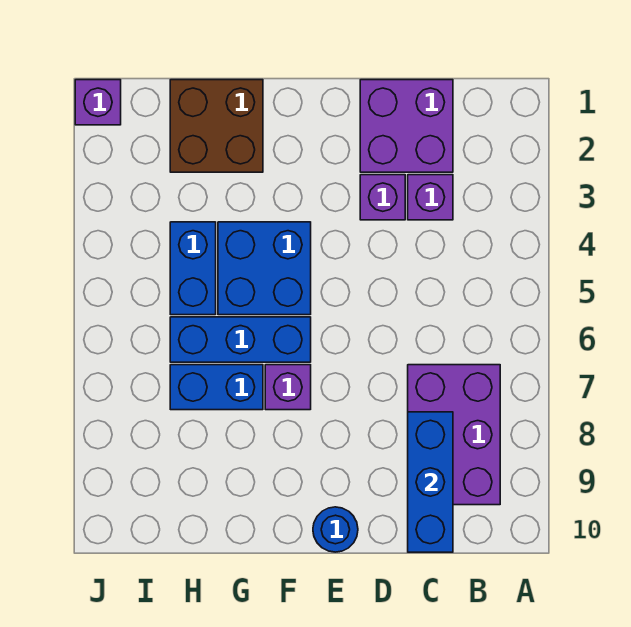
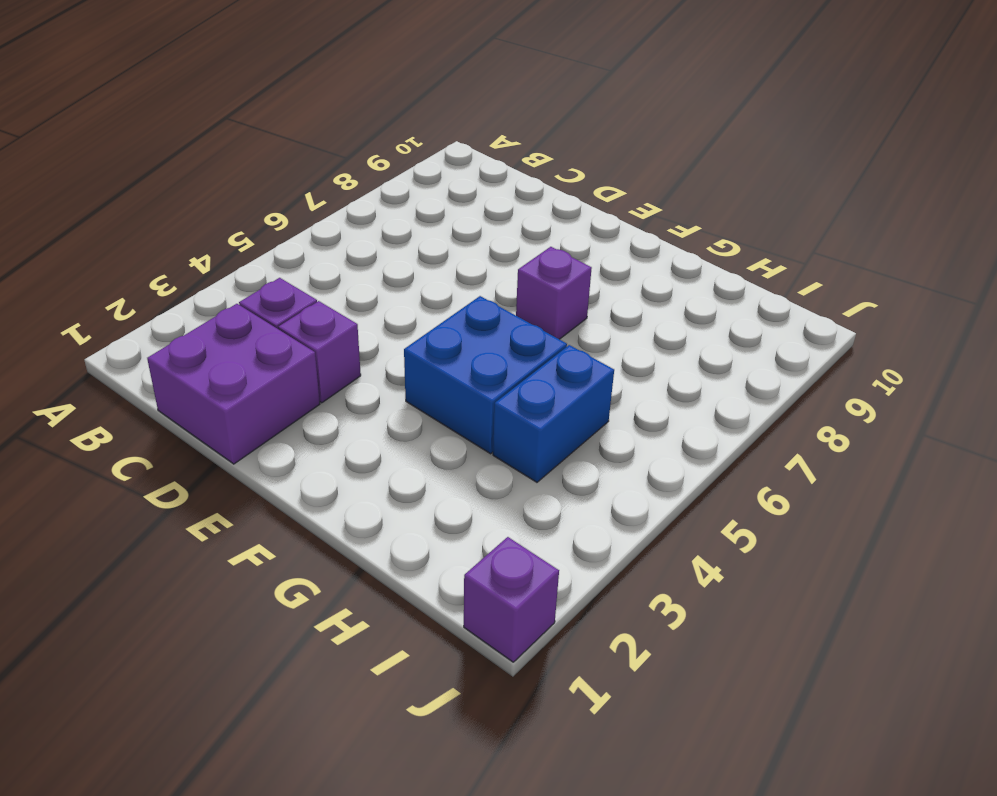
none -> purple 2x3 brick [408,365,500,505]
none -> blue 1x1 round brick [313,507,358,552]
none -> blue 1x3 brick [170,317,311,362]

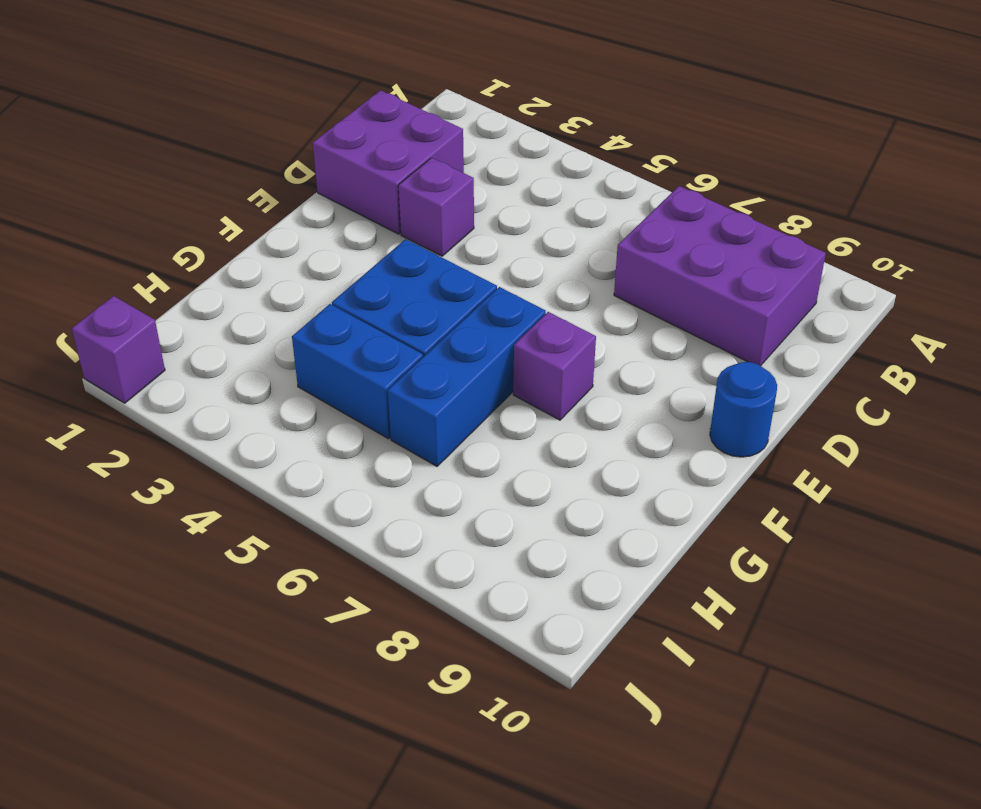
none -> purple 1x1 brick [408,175,453,220]
none -> brown 2x2 brick [170,80,263,172]
none -> blue 1x2 brick [170,365,263,410]

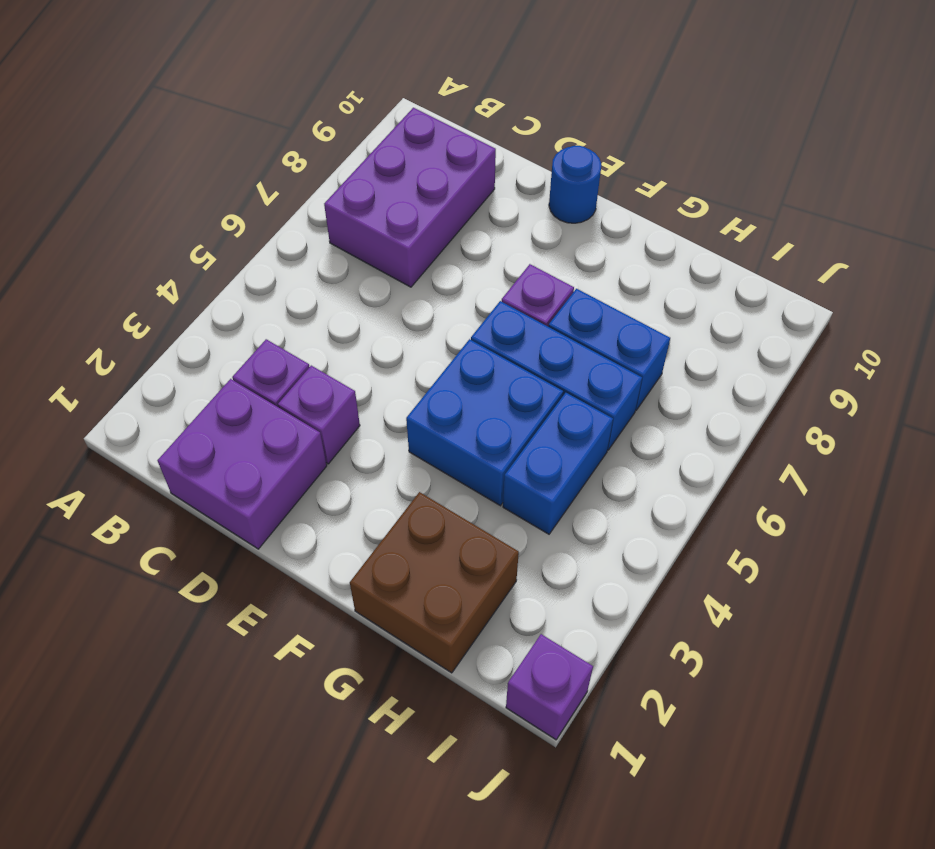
none -> blue 1x3 brick [408,412,453,552]

